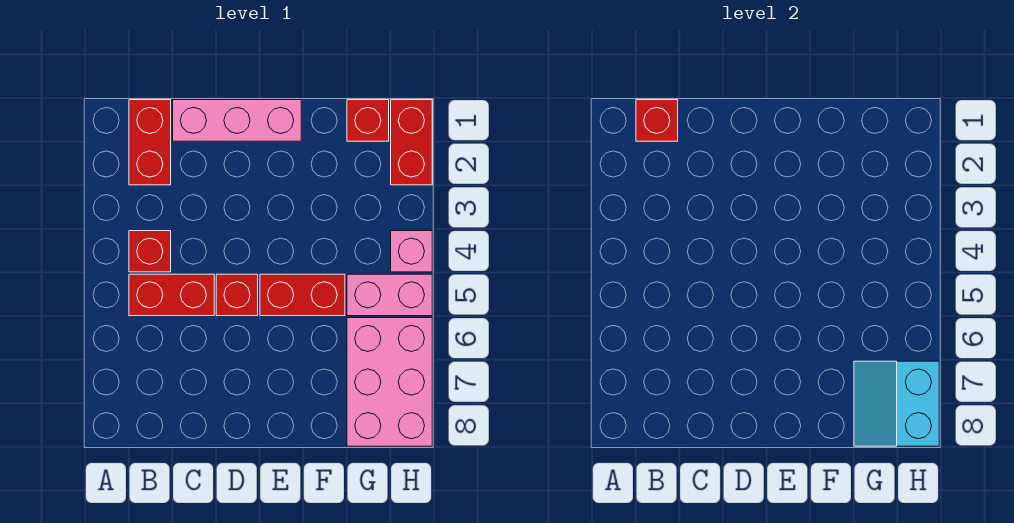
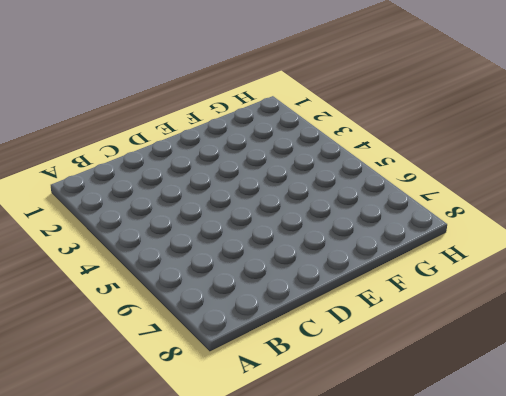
none -> red 1x2 brick [129,100,171,185]
none -> red 1x1 brick [129,231,171,272]
none -> red 1x2 brick [129,274,214,316]

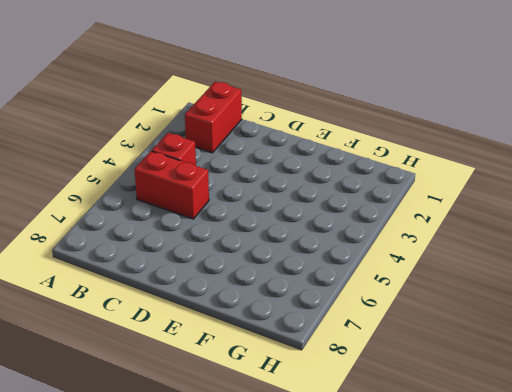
none -> pink 1x3 brick [173,100,301,141]
none -> red 1x1 brick [216,274,258,316]
none -> red 1x2 brick [260,274,345,316]

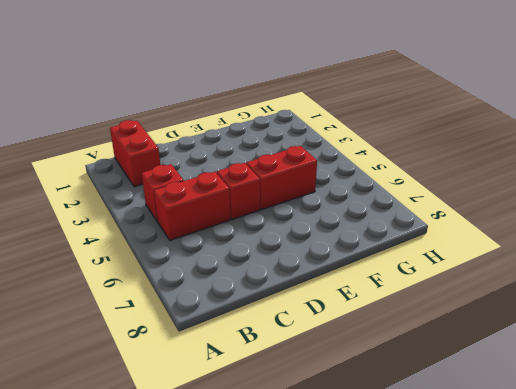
none -> pink 1x3 brick [173,100,301,141]
none -> red 1x1 brick [347,100,389,141]
none -> pink 1x2 brick [347,274,432,316]

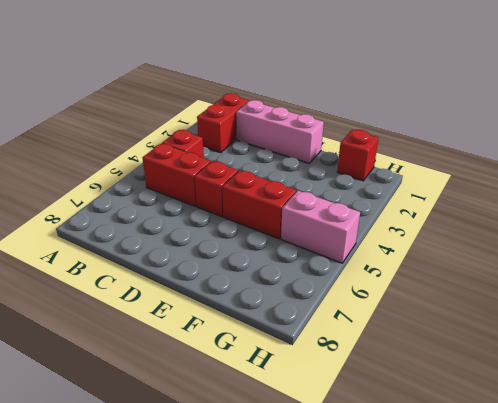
none -> pink 2x3 brick [347,318,432,446]
none -> red 1x2 brick [391,100,432,185]
none -> pink 1x1 brick [391,231,432,272]

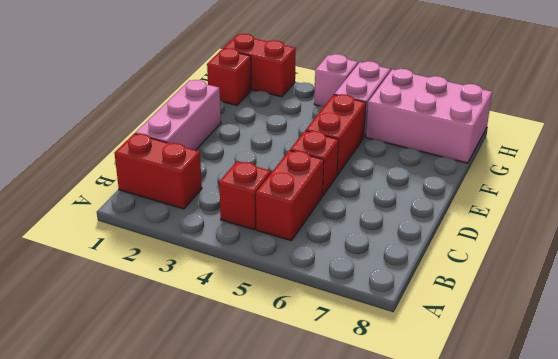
none -> red 1x1 brick [636,100,678,141]
none -> cyan 2x2 slope [854,361,939,446]

